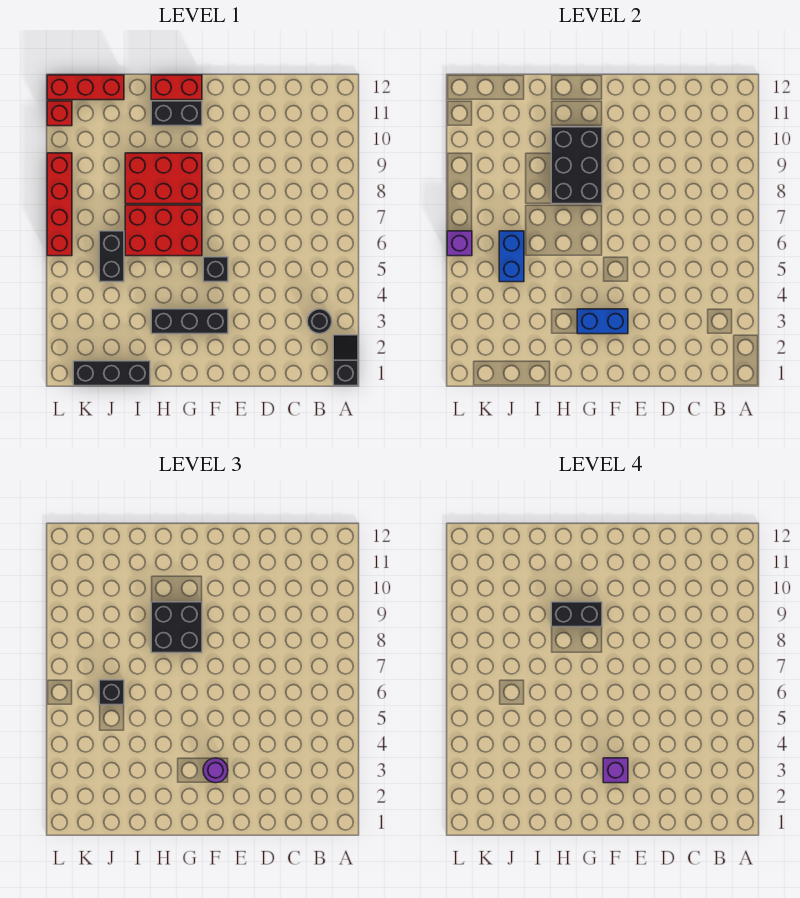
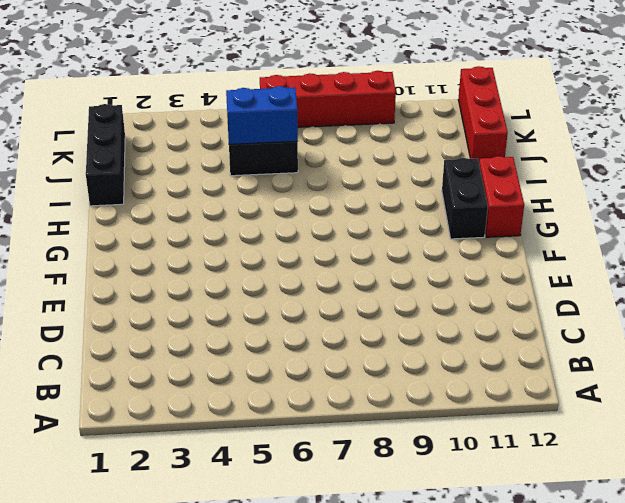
none -> black 1x2 slope [333,335,358,386]
none -> black 1x1 round brick [307,309,332,334]
none -> black 1x3 brick [151,309,228,334]

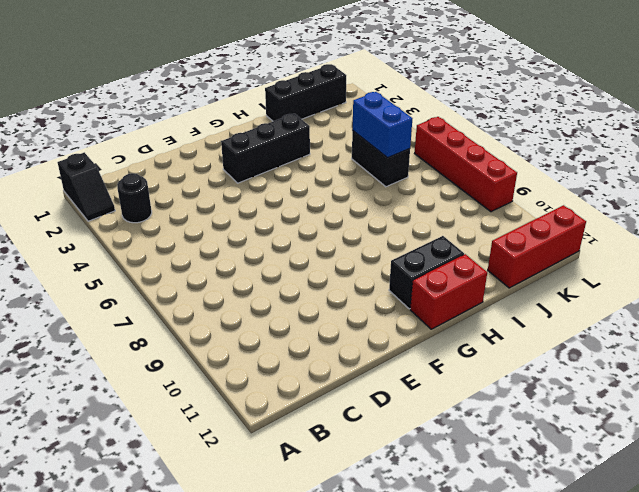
none -> black 1x1 brick [203,257,228,282]
none -> red 2x3 brick [125,205,202,256]
none -> red 2x3 brick [125,153,202,204]

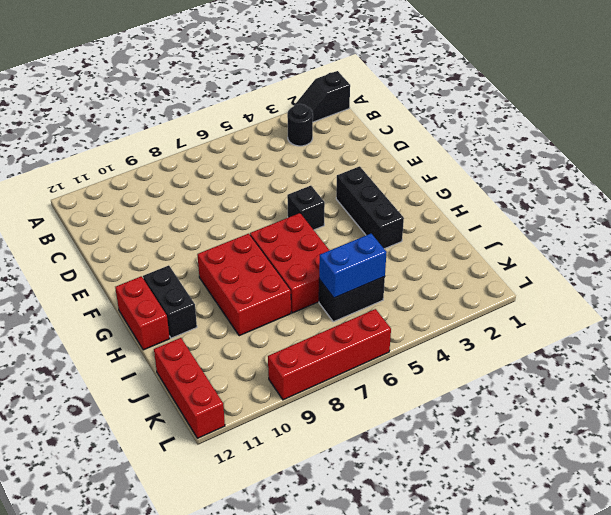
none -> black 1x3 brick [73,361,150,386]
none -> red 1x1 brick [47,101,72,126]
none -> blue 1x2 brick [577,309,628,334]

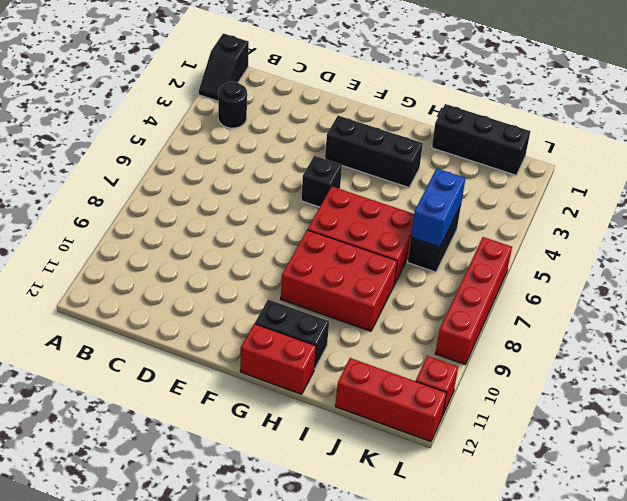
none -> blue 1x2 brick [577,309,628,334]
none -> black 2x3 brick [551,127,602,204]
none -> purple 1x1 brick [447,231,472,256]

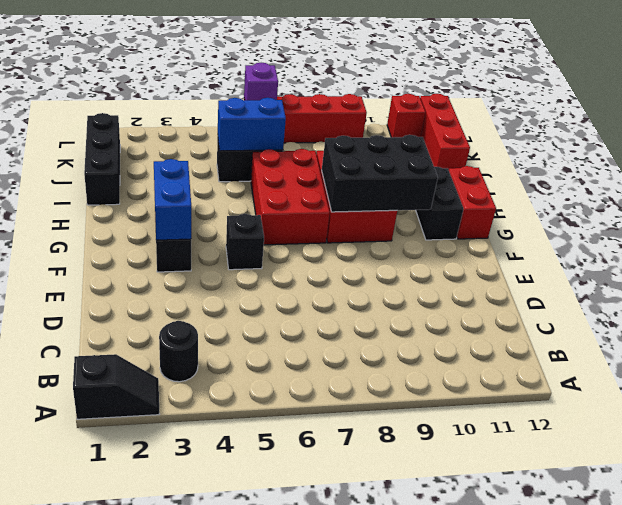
none -> purple 1x1 round brick [203,758,228,783]
none -> black 2x2 brick [151,602,202,653]
none -> black 1x1 brick [99,680,124,705]

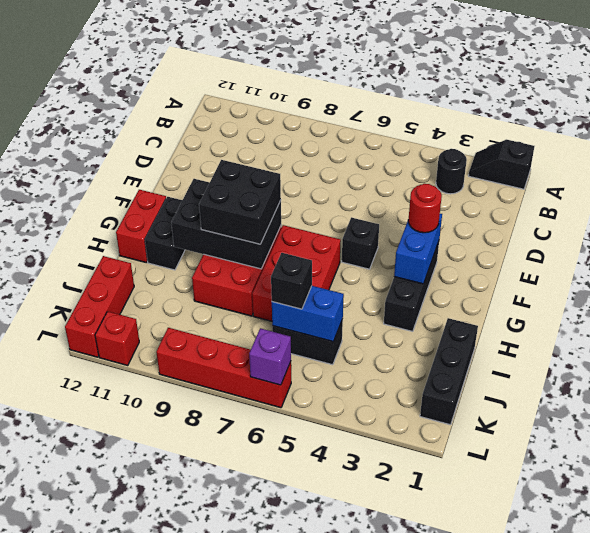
red 1x1 round brick [408,184,442,233] -> purple 1x1 round brick [203,758,228,783]
none -> purple 1x1 brick [603,758,628,783]
none -> black 1x2 brick [551,602,602,627]

